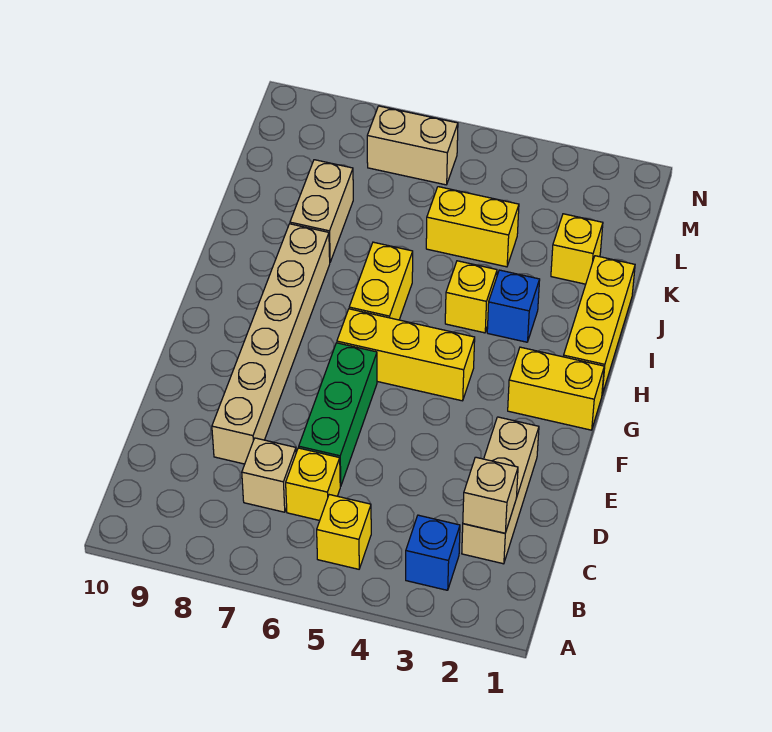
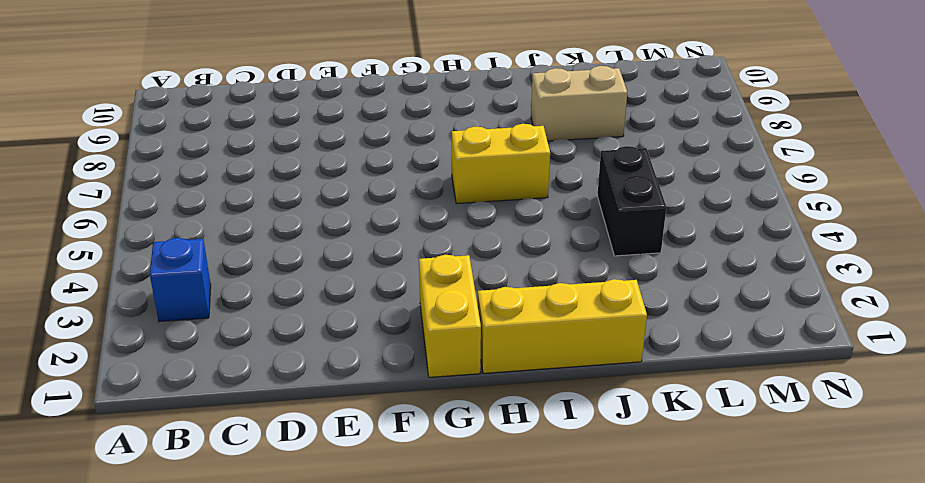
black 1x2 brick [597,146,666,256] -> yellow 1x2 brick [426,187,519,267]
none -> yellow 1x1 brick [317,495,371,569]
none -> tan 1x3 brick [462,417,539,564]
none -> yellow 1x1 brick [286,448,340,521]

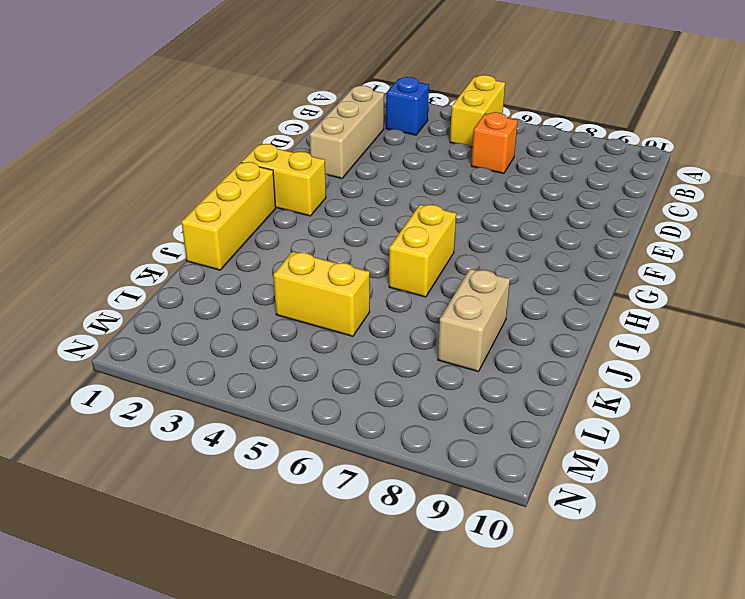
yellow 1x2 brick [450,75,505,147] -> yellow 1x1 brick [317,495,371,569]
orange 1x1 brick [471,112,518,174] -> yellow 1x1 brick [286,448,340,521]
none -> tan 1x1 brick [242,438,296,512]
none -> green 1x3 brick [299,343,377,486]
none -> tan 1x6 brick [212,224,330,464]

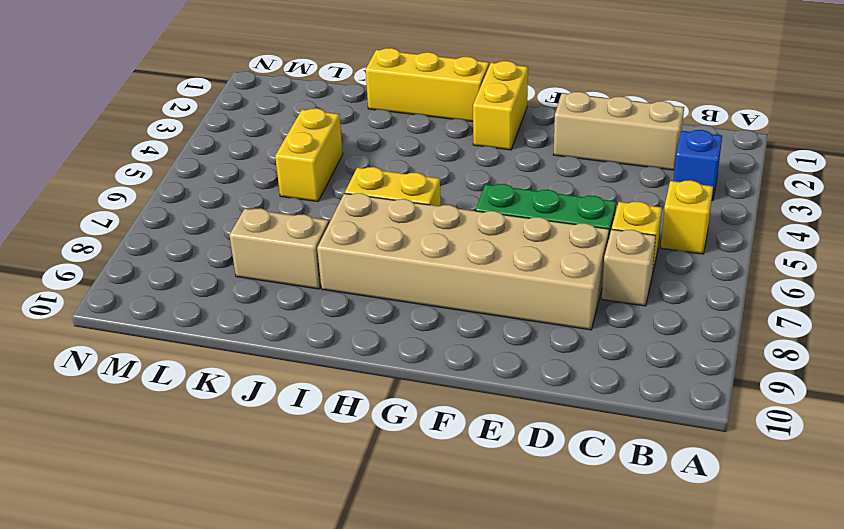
tan 2x6 brick [317,193,609,330] -> tan 1x6 brick [212,224,330,464]
none -> yellow 1x3 brick [337,309,475,401]
none -> blue 1x1 brick [487,270,540,342]
none -> yellow 1x1 brick [445,261,497,333]

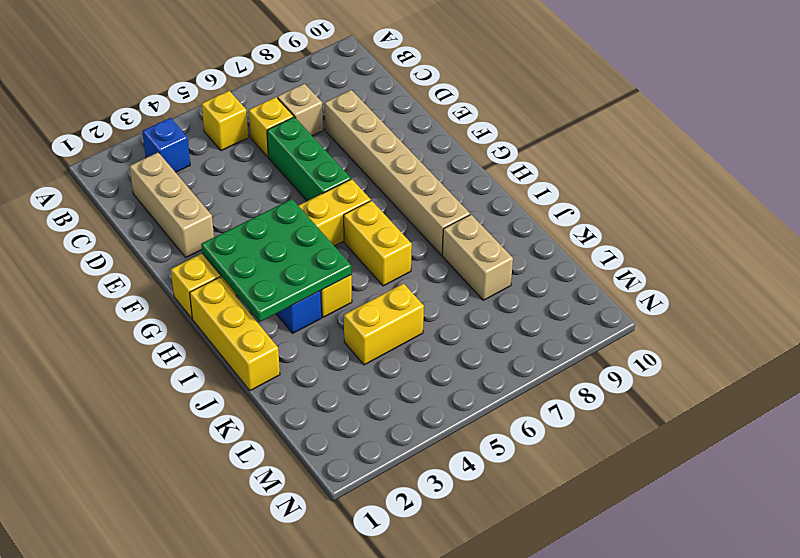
green 3x3 plate [201,199,351,322] -> none
none -> yellow 1x1 brick [551,214,603,284]
none -> tan 1x2 brick [367,106,458,185]
none -> tan 1x1 brick [463,457,518,533]

